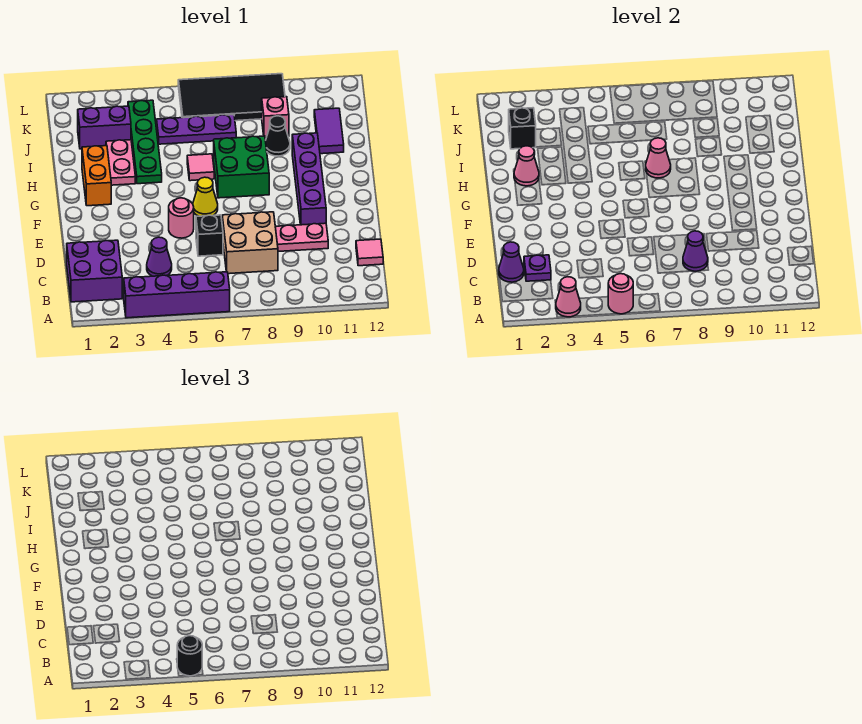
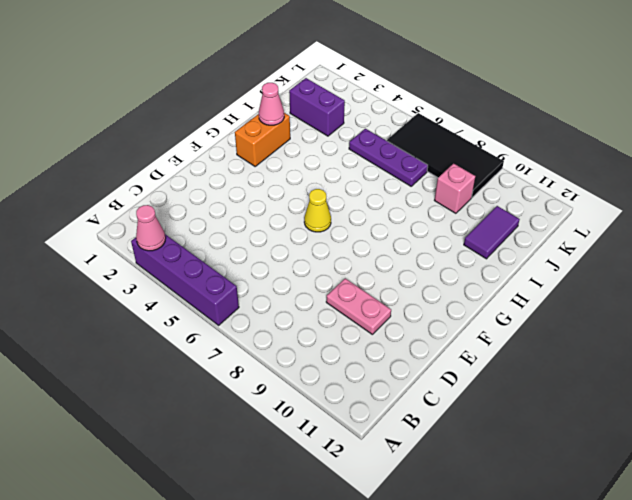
none -> purple 2x2 brick [67,240,122,302]
none -> purple 1x1 cone [147,237,172,276]
none -> tan 2x2 brick [222,212,278,274]
none -> pink 1x1 tile [356,239,383,266]

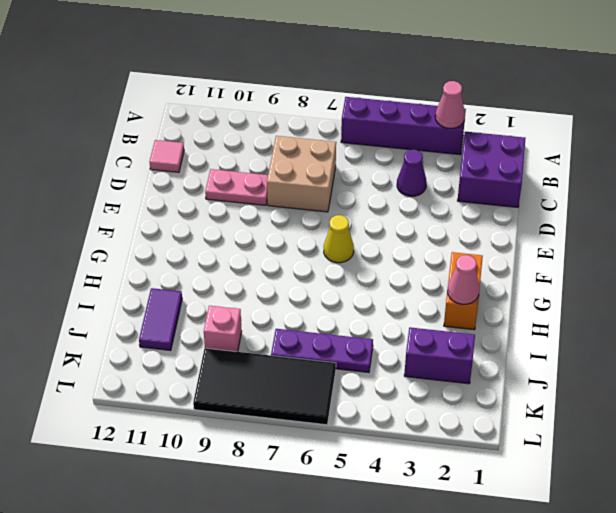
none -> black 1x1 brick [196,215,223,256]
none -> pink 1x1 round brick [169,198,194,238]
none -> purple 1x4 brick [292,133,326,225]
none -> green 2x2 brick [214,136,269,198]

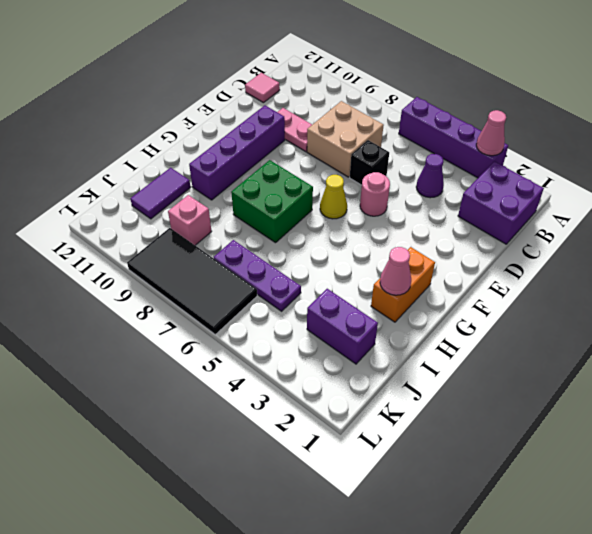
none -> pink 1x2 plate [106,140,135,185]
none -> green 1x4 plate [128,100,162,184]
none -> pink 1x1 tile [187,154,214,181]
none -> black 1x1 cone [265,116,290,156]

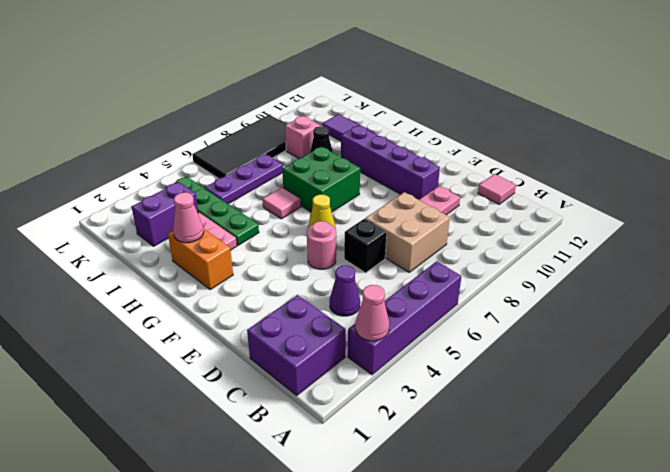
none -> pink 1x1 round brick [608,274,633,314]
none -> purple 1x1 cone [499,242,524,282]
none -> purple 1x1 plate [524,255,551,281]
none -> purple 1x1 cone [683,231,708,271]

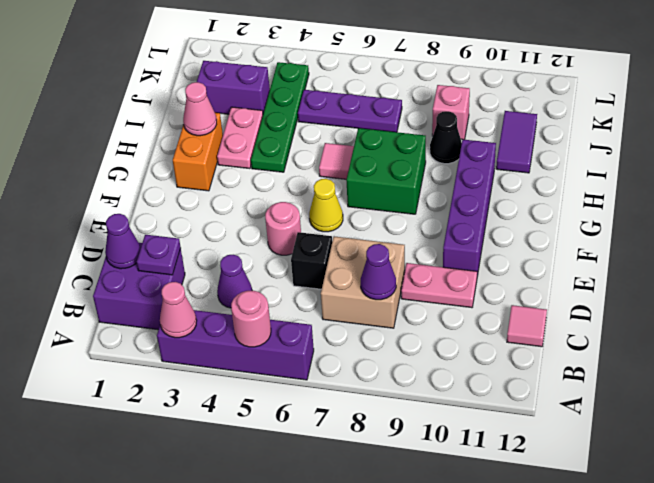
none -> black 2x4 tile [178,74,285,121]
none -> pink 1x1 cone [646,138,671,178]
none -> black 1x1 brick [509,108,536,149]
none -> black 1x1 round brick [177,636,202,676]

